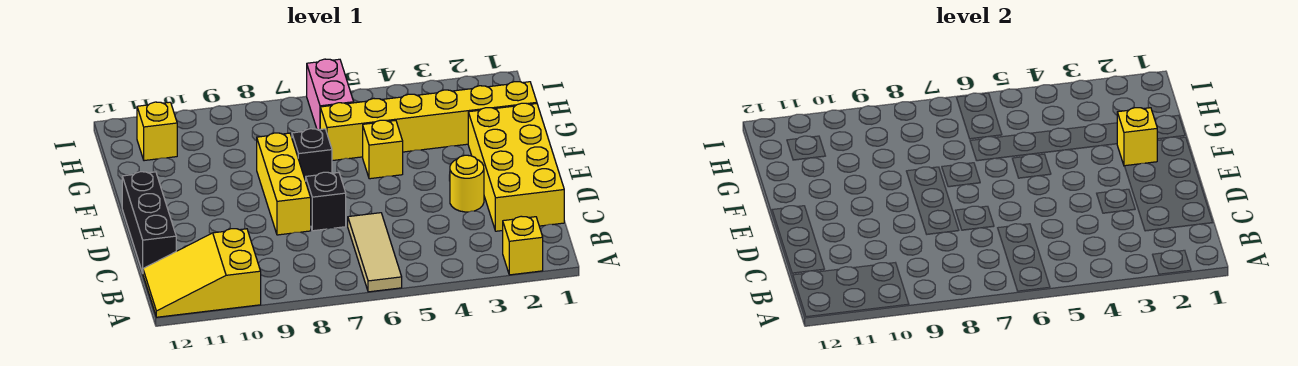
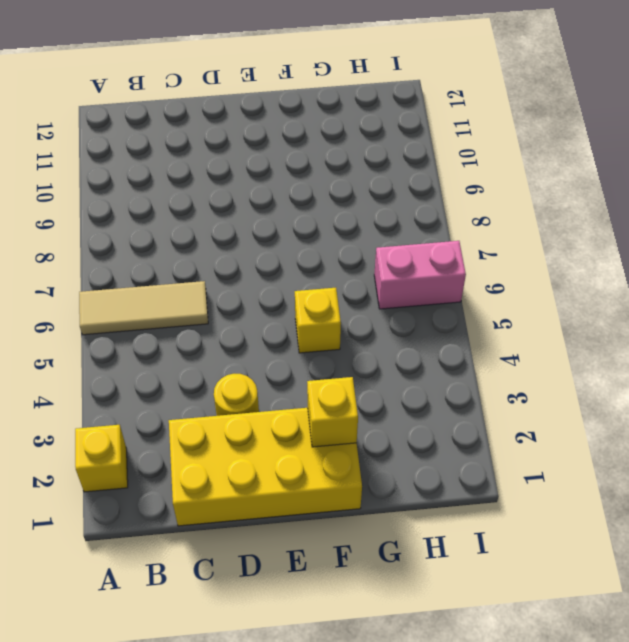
none -> yellow 2x3 slope [143,229,261,317]
none -> black 1x3 brick [122,172,176,273]
none -> black 1x1 brick [306,172,346,231]

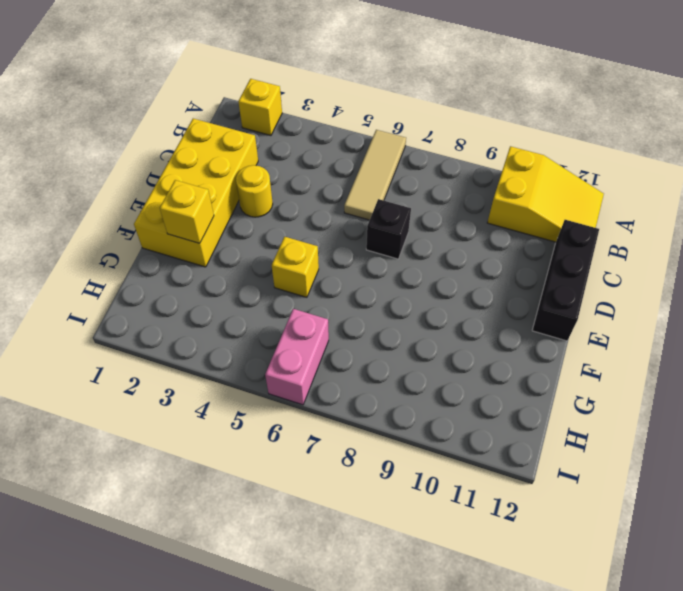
none -> yellow 1x3 brick [257,133,311,235]
none -> black 1x1 brick [292,129,332,181]
none -> yellow 1x6 brick [320,82,537,161]

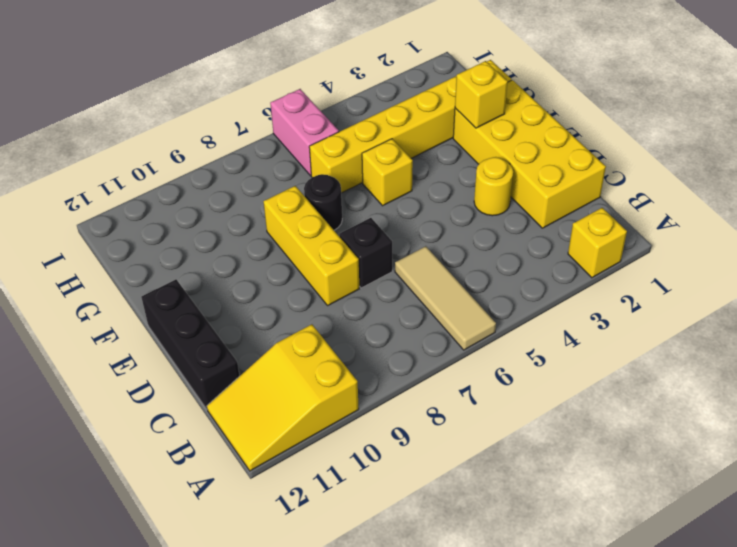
black 1x1 round brick [304,174,342,230] -> black 1x1 brick [292,129,332,181]
none -> yellow 1x1 brick [137,102,177,161]

